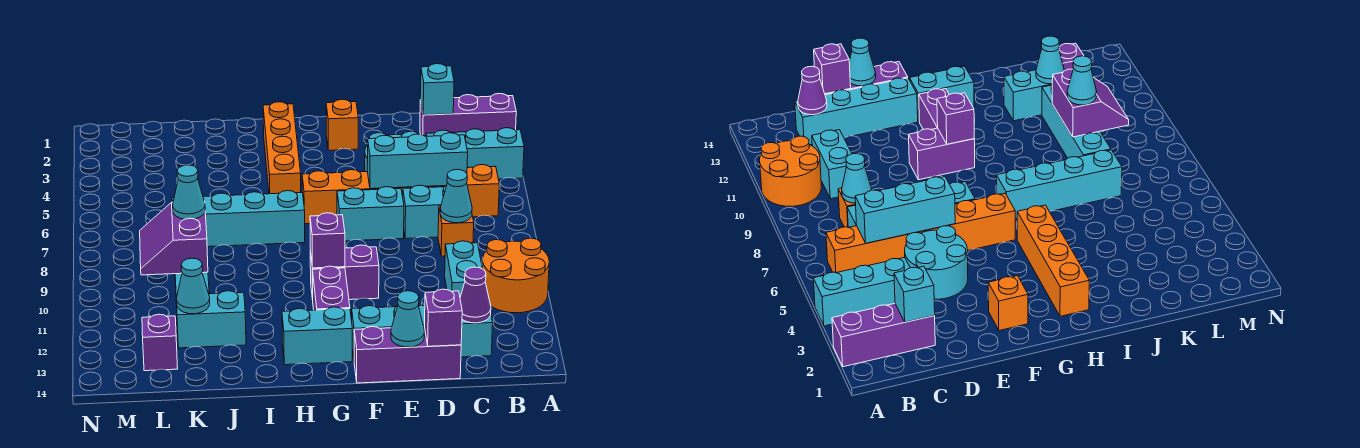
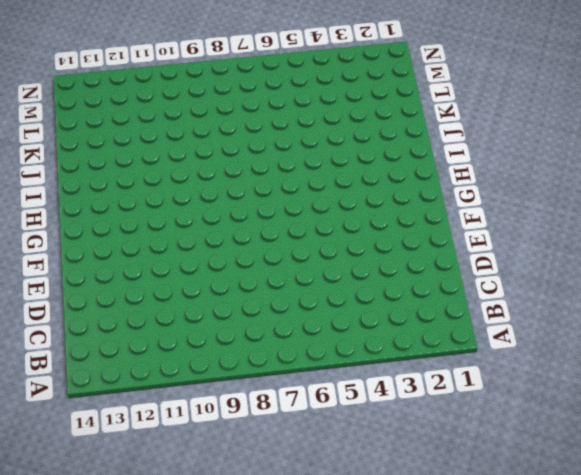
none -> purple 1x3 brick [420,94,516,136]
none -> cyan 1x3 brick [426,128,524,179]
none -> orange 2x2 round brick [482,238,549,313]
none -> orange 1x6 brick [302,165,499,224]

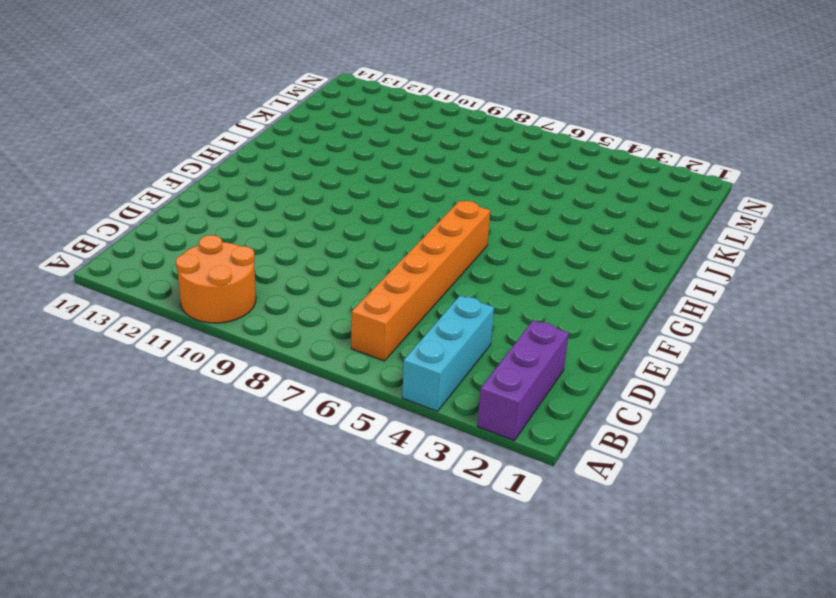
none -> cyan 1x2 brick [403,185,447,239]
none -> orange 1x1 brick [438,206,474,256]
none -> cyan 1x2 brick [445,241,482,297]
none -> cyan 1x4 brick [352,305,493,357]

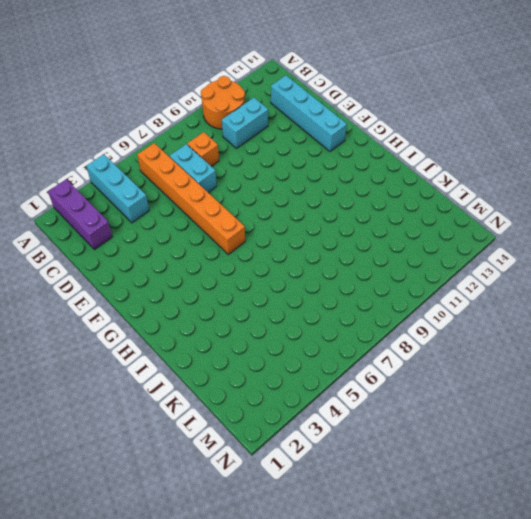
none -> cyan 2x2 round brick [905,226,968,299]
none -> purple 1x3 brick [354,326,461,383]
none -> cyan 1x2 brick [337,187,404,241]
none -> orange 1x1 brick [326,99,358,150]

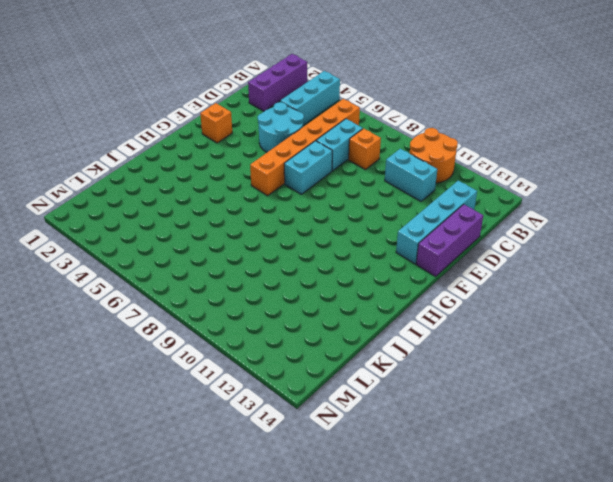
none -> purple 1x2 brick [310,245,379,300]
none -> purple 1x2 brick [313,266,350,310]
none -> cyan 1x2 brick [282,307,352,365]
none -> orange 1x4 brick [263,102,301,194]

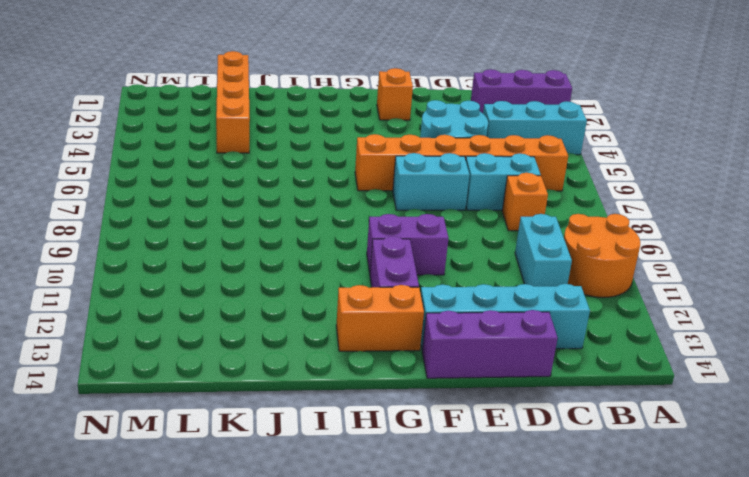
orange 1x2 brick [336,285,424,351] -> cyan 1x2 brick [282,307,352,365]
orange 1x4 brick [216,51,250,153] -> orange 1x4 brick moved to [263,102,301,194]
none -> cyan 1x4 brick [172,191,305,247]
none -> cyan 1x2 brick [176,291,246,348]
none -> cyan 1x4 brick [1042,85,1111,158]
none -> purple 1x1 brick [142,314,178,371]

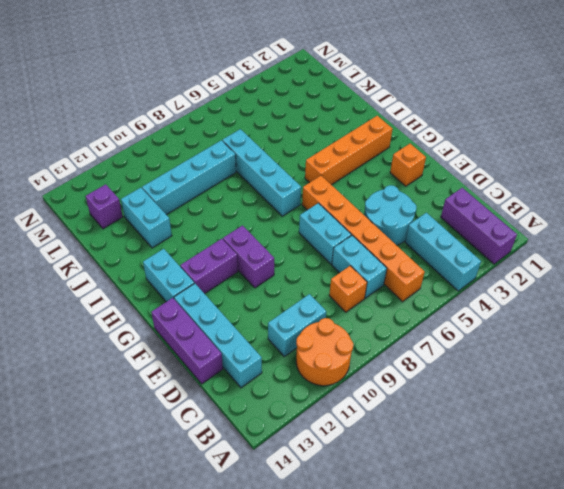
none -> cyan 1x1 brick [420,64,454,115]
none -> cyan 1x3 brick [367,133,468,189]
none -> cyan 1x1 cone [440,169,472,223]
none -> purple 1x1 cone [460,267,491,323]

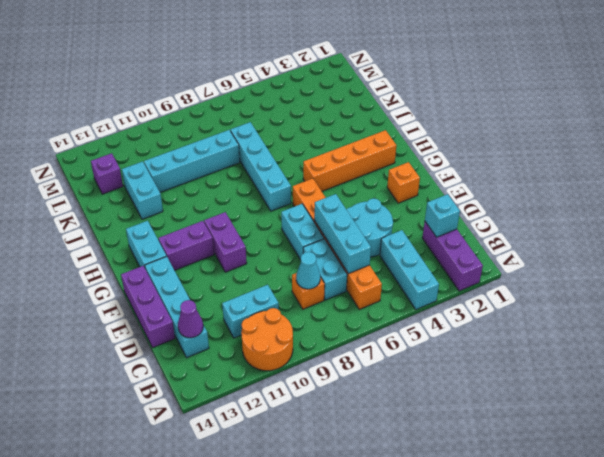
none -> purple 1x1 brick [425,289,462,346]
none -> cyan 1x1 cone [391,291,424,347]
none -> purple 1x1 brick [310,213,345,268]
none -> purple 2x2 slope [140,201,208,275]

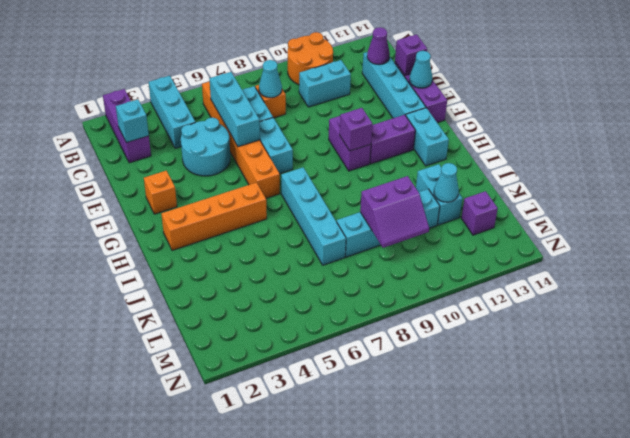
none -> cyan 1x1 cone [173,165,205,219]

